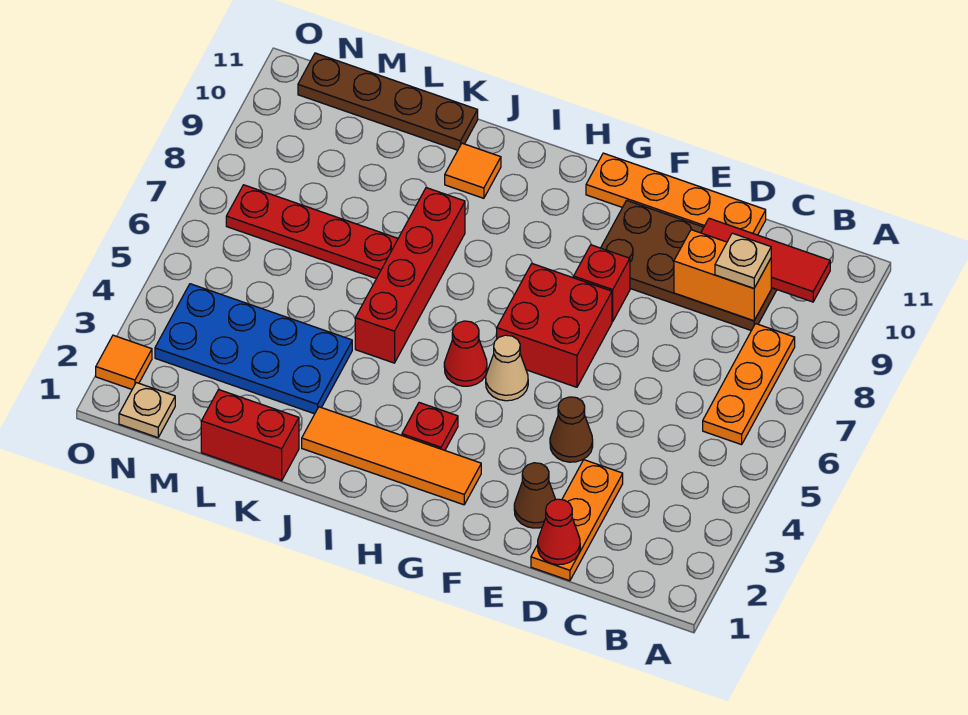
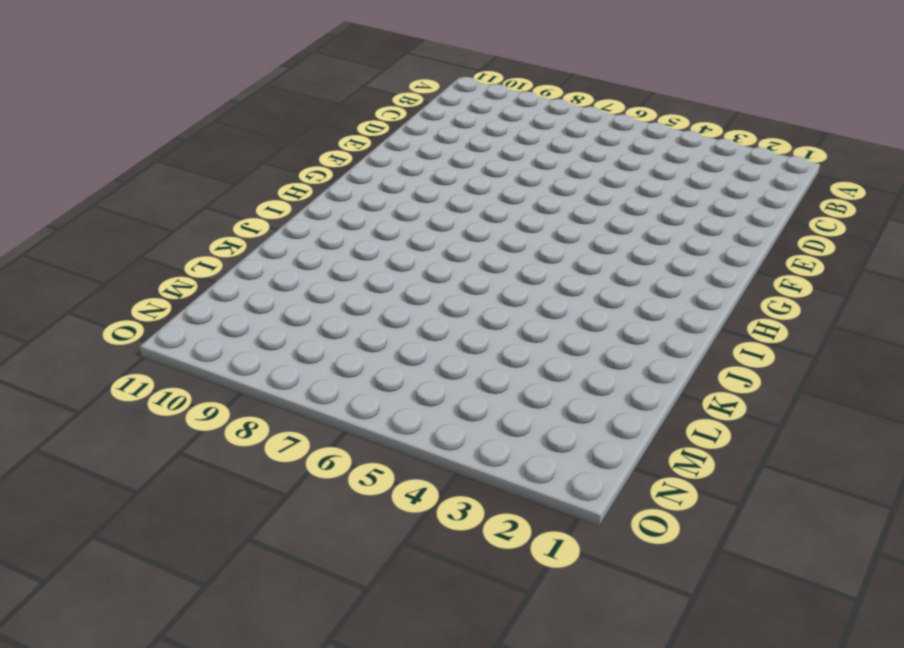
none -> orange 1x3 plate [703,324,795,445]
none -> brown 2x4 plate [601,200,777,331]
none -> orange 1x3 plate [531,460,623,581]

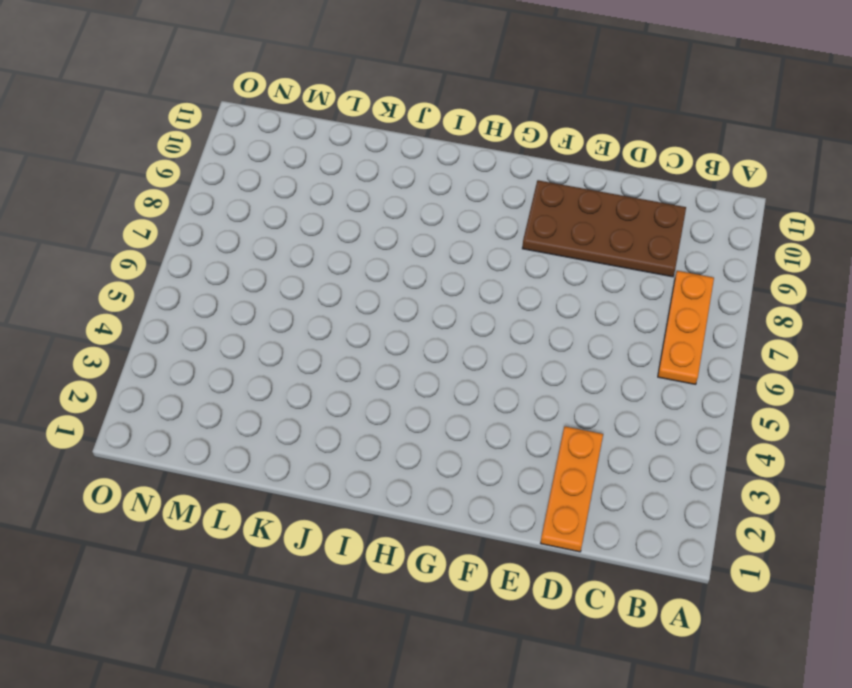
none -> orange 1x4 plate [586,153,766,235]
none -> brown 1x1 cone [514,463,556,528]
none -> brown 1x1 cone [550,397,593,462]

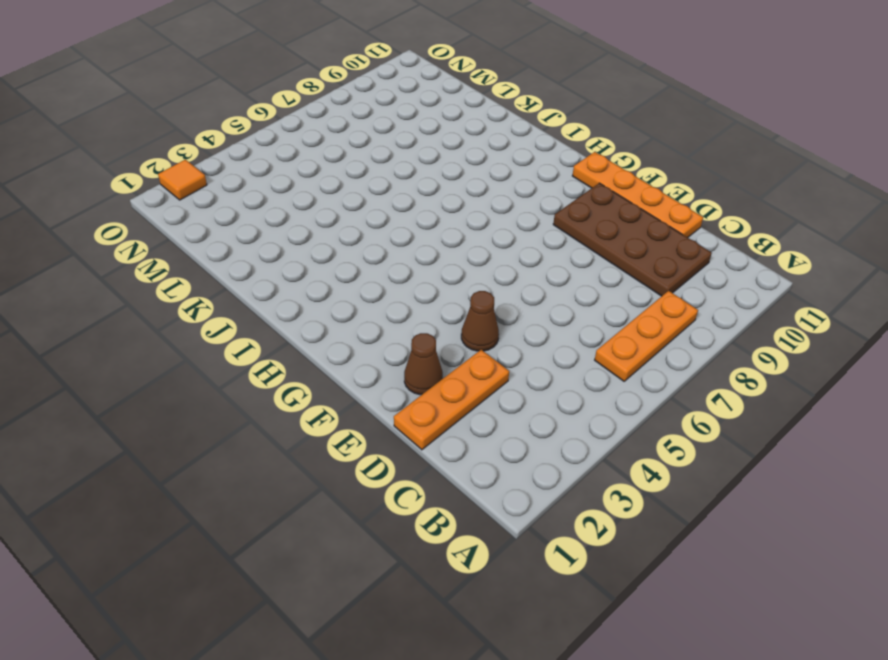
none -> red 2x2 brick [497,264,612,387]
none -> red 1x1 brick [574,245,630,321]
none -> orange 1x4 tile [302,407,481,505]

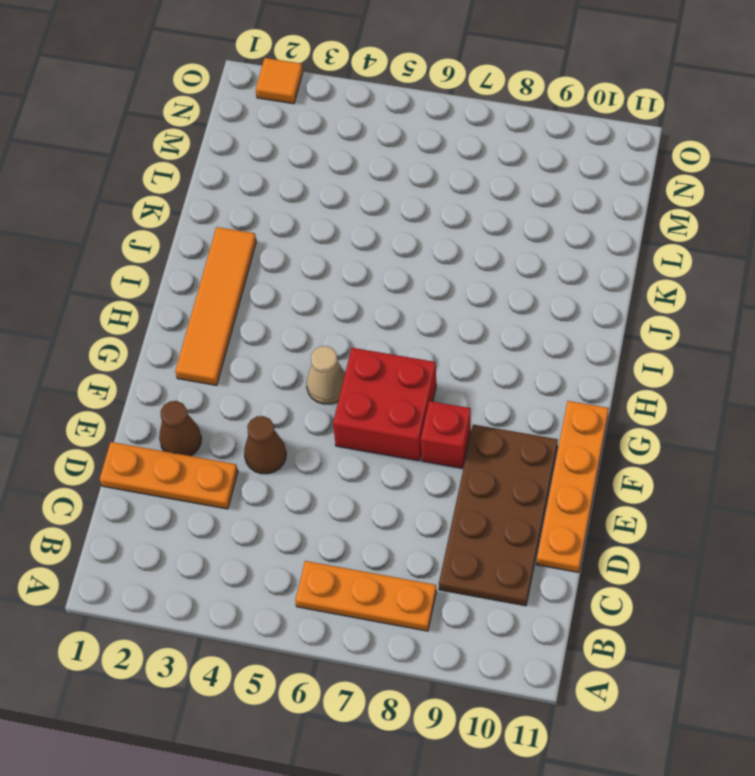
none -> red 1x1 plate [402,403,458,450]
none -> red 1x1 cone [444,321,487,386]
none -> red 1x4 brick [355,188,465,363]

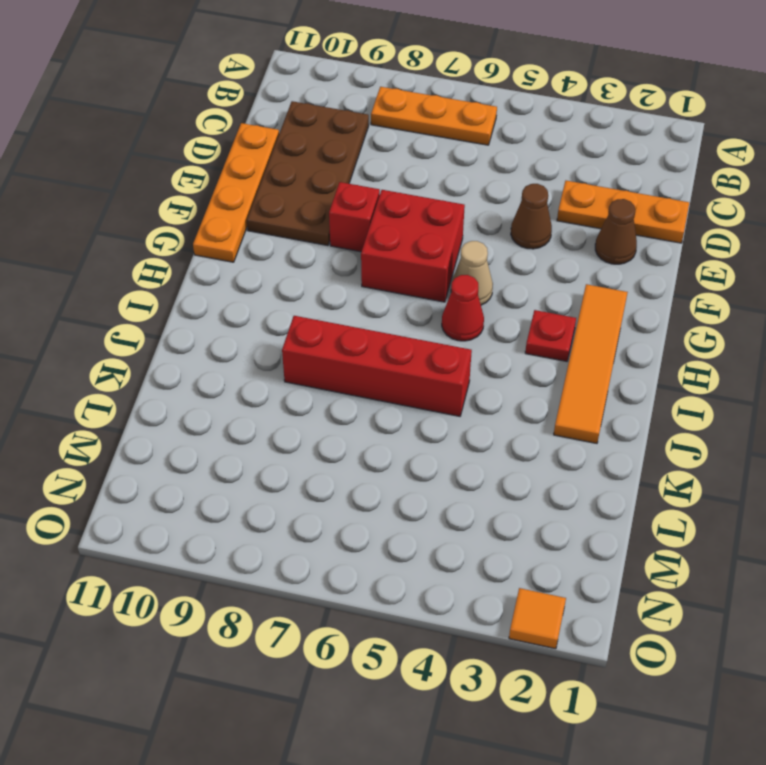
none -> orange 1x1 tile [445,143,501,198]
none -> red 1x2 brick [201,390,299,481]
none -> blue 2x4 plate [155,284,352,414]

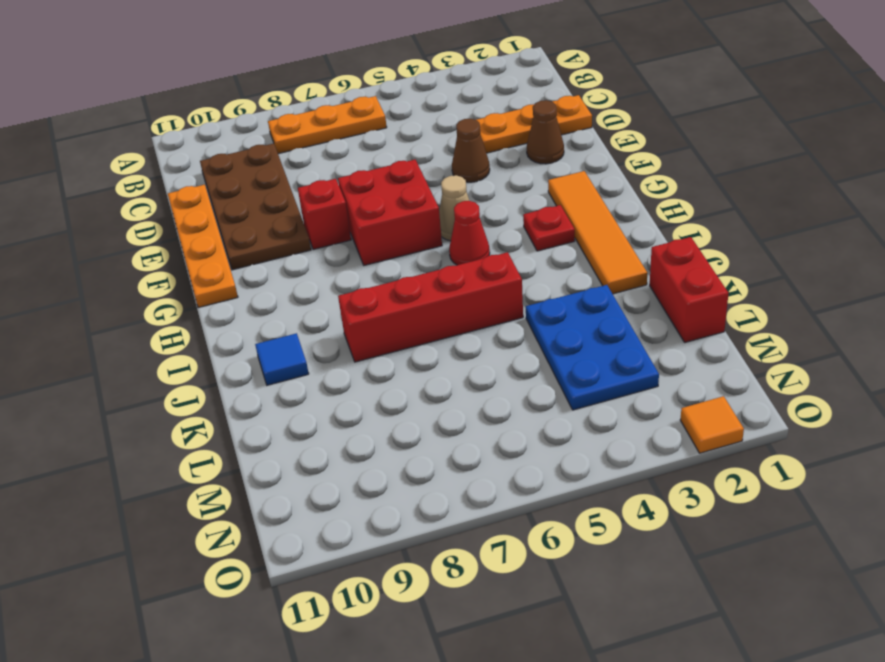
blue 1x1 tile [255,333,309,385] -> orange 1x1 tile [445,143,501,198]
blue 2x3 plate [526,285,659,410] -> blue 2x4 plate [155,284,352,414]
none -> red 1x4 plate [226,185,398,279]
none -> brown 1x4 plate [298,53,478,150]
none -> tan 1x1 plate [119,383,175,438]

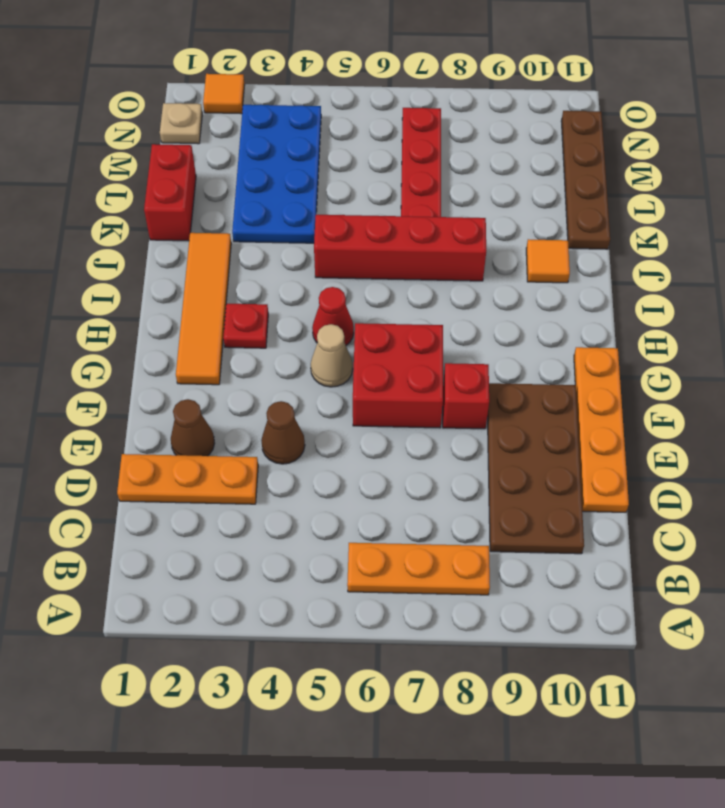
none -> red 1x3 tile [701,218,830,302]
none -> orange 1x2 brick [674,230,771,321]
none -> red 1x1 cone [538,499,580,565]

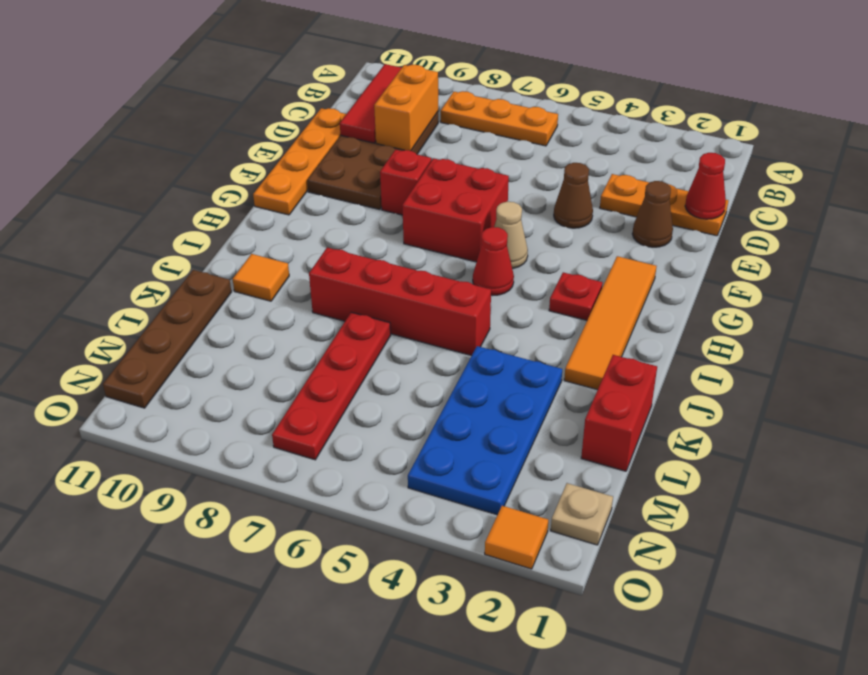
none -> tan 1x1 plate [715,233,771,288]

